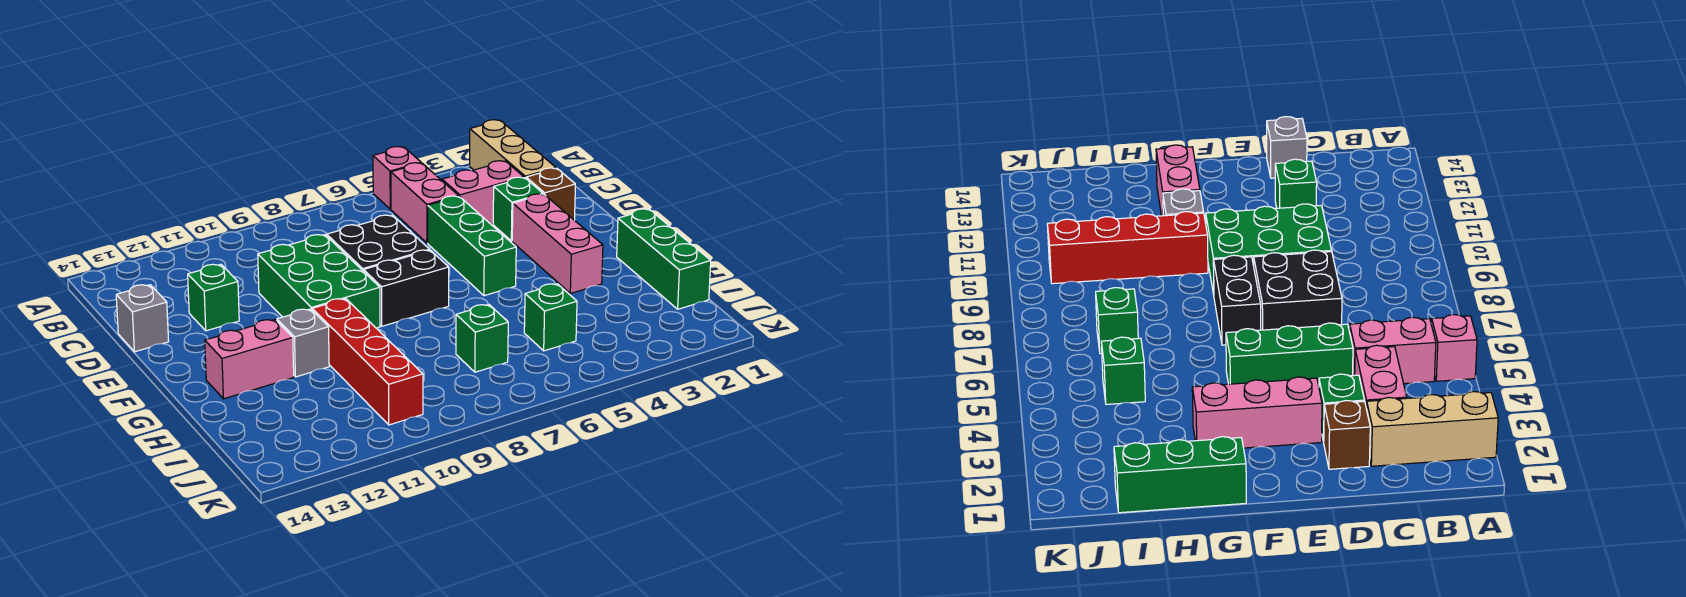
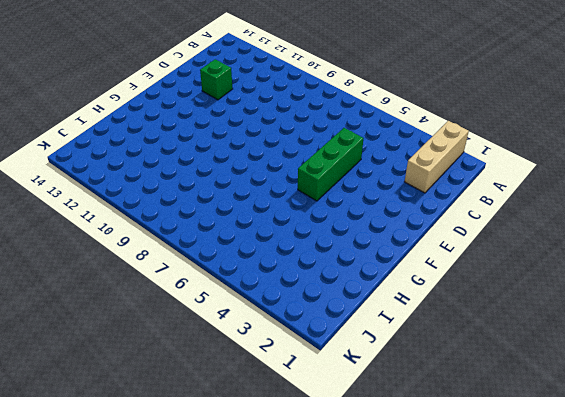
none -> pink 1x1 brick [373,146,421,209]
none -> pink 1x2 brick [391,163,458,243]
none -> pink 1x2 brick [442,161,524,224]

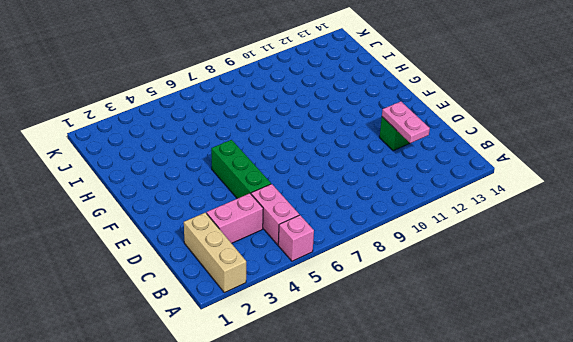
pink 1x2 plate [382,102,430,143] -> none
none -> brown 1x1 brick [526,168,575,220]
none -> green 1x1 brick [493,177,543,241]
none -> black 2x2 brick [327,215,429,272]

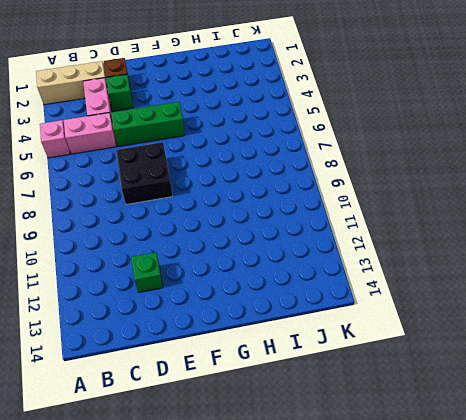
none -> green 2x3 brick [258,235,380,328]
none -> grey 1x1 brick [116,285,169,352]
none -> pink 1x3 brick [512,194,603,293]

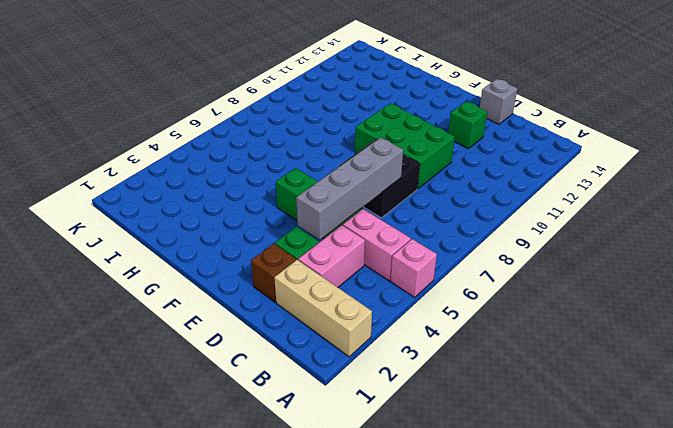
grey 1x4 brick [296,137,403,240] -> none
none -> pink 1x3 brick [512,194,603,293]
none -> black 1x2 brick [364,250,449,326]
none -> green 1x3 brick [617,209,711,309]

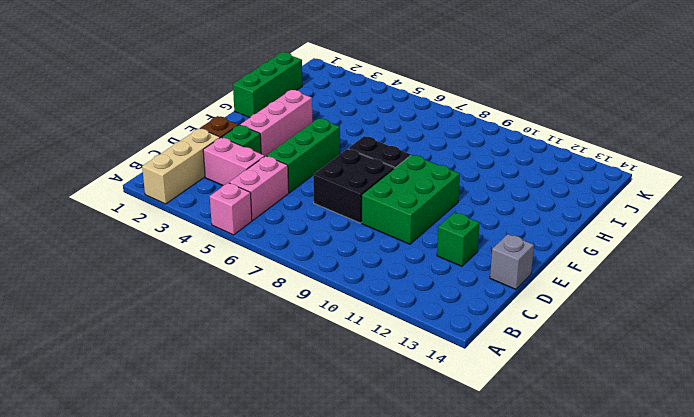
none -> red 1x4 brick [312,299,423,425]
none -> grey 1x1 brick [277,309,329,377]
none -> pink 1x2 brick [205,320,294,399]

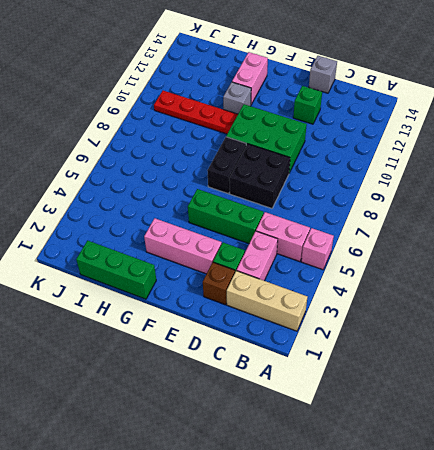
red 1x4 plate [154,91,238,134] -> red 1x4 brick [312,299,423,425]
none -> green 1x1 brick [524,284,577,351]
none -> green 1x1 brick [456,304,508,372]

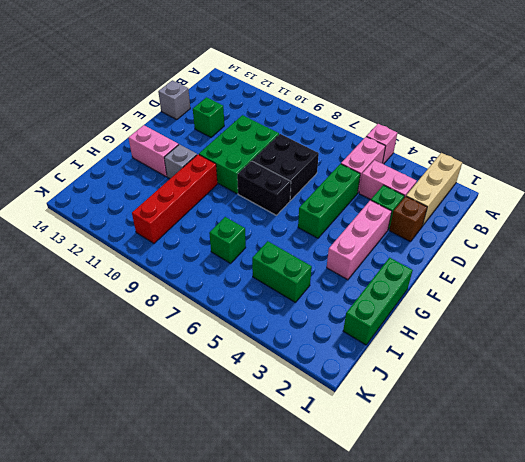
green 1x2 brick [252,241,312,302] -> green 1x1 brick [524,284,577,351]

